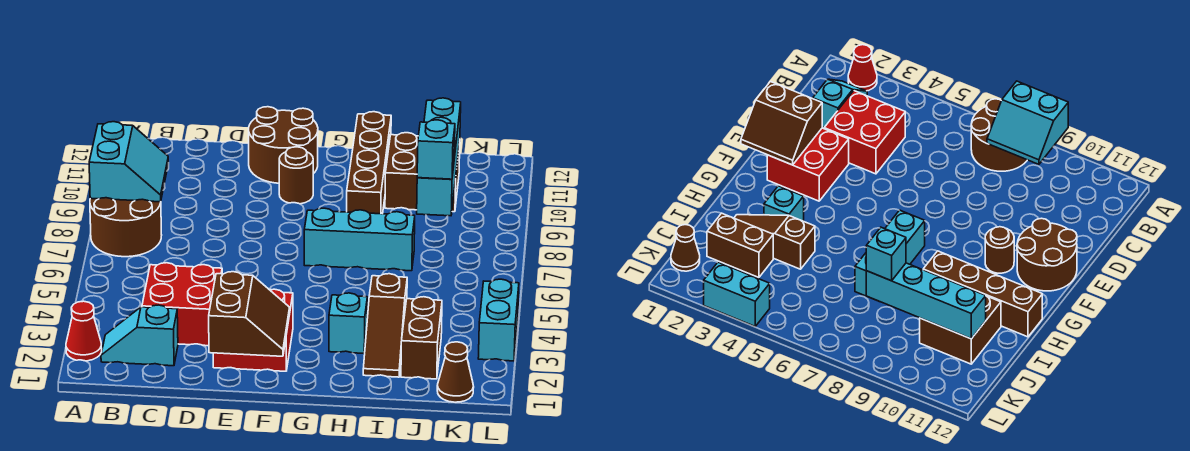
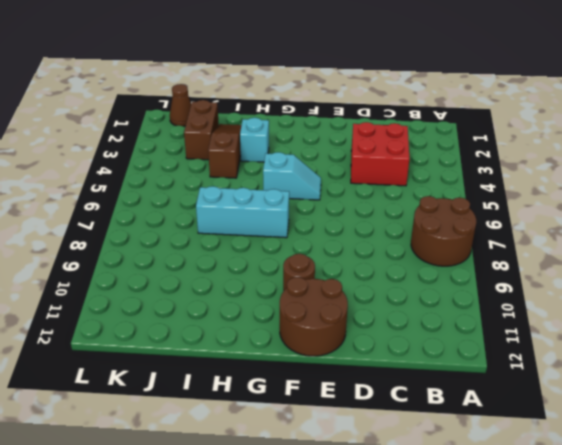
cyan 1x2 slope [263,152,321,200] -> cyan 1x2 slope moved to [101,305,178,366]
none -> red 1x1 cone [66,301,102,361]
none -> red 2x2 brick [213,289,293,371]
none -> brown 1x4 brick [347,112,391,214]

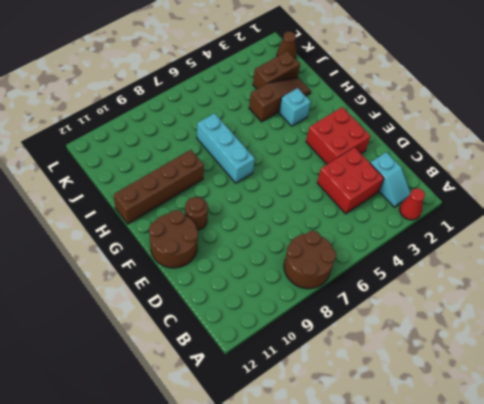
none -> brown 2x2 brick [385,133,460,212]
none -> cyan 1x2 brick [478,279,519,361]
none -> cyan 2x2 slope [89,122,168,202]

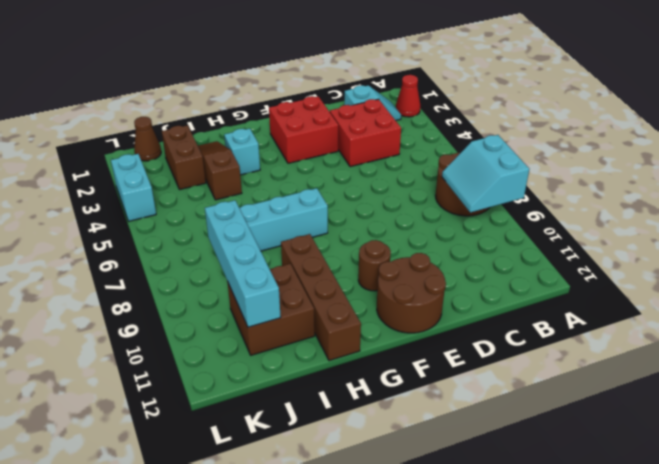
none -> brown 2x2 slope [209,272,290,356]
none -> cyan 1x1 brick [417,120,455,179]

